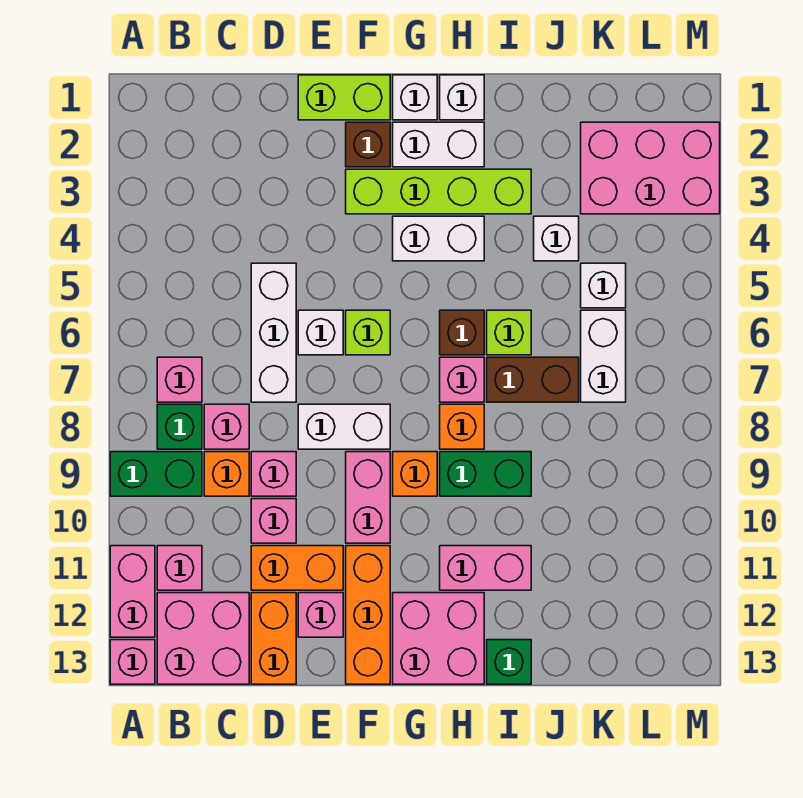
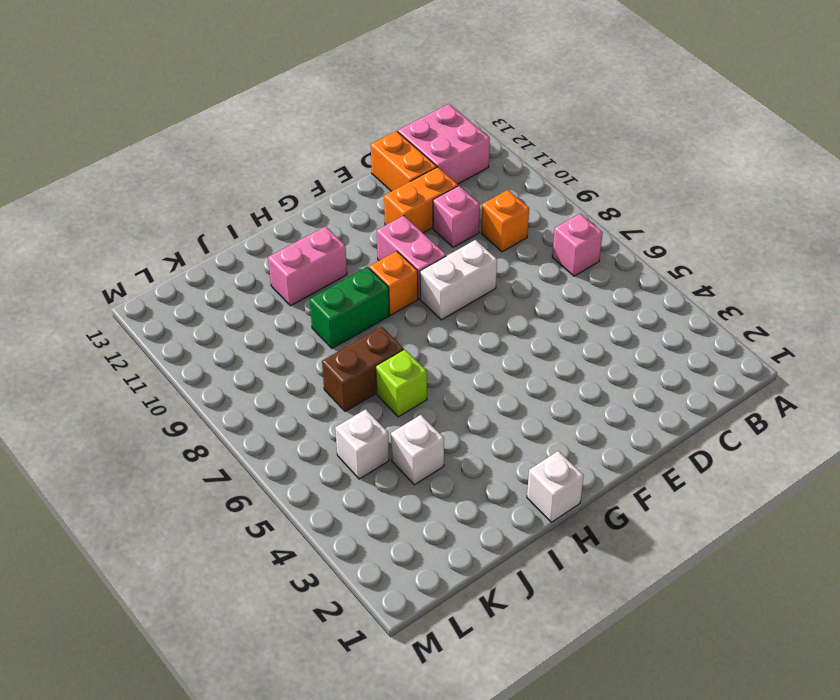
none -> green 1x2 brick [110,452,202,496]
none -> pink 1x2 brick [110,546,155,637]
none -> pink 1x1 brick [110,640,155,684]
none -> green 1x1 brick [157,404,202,449]

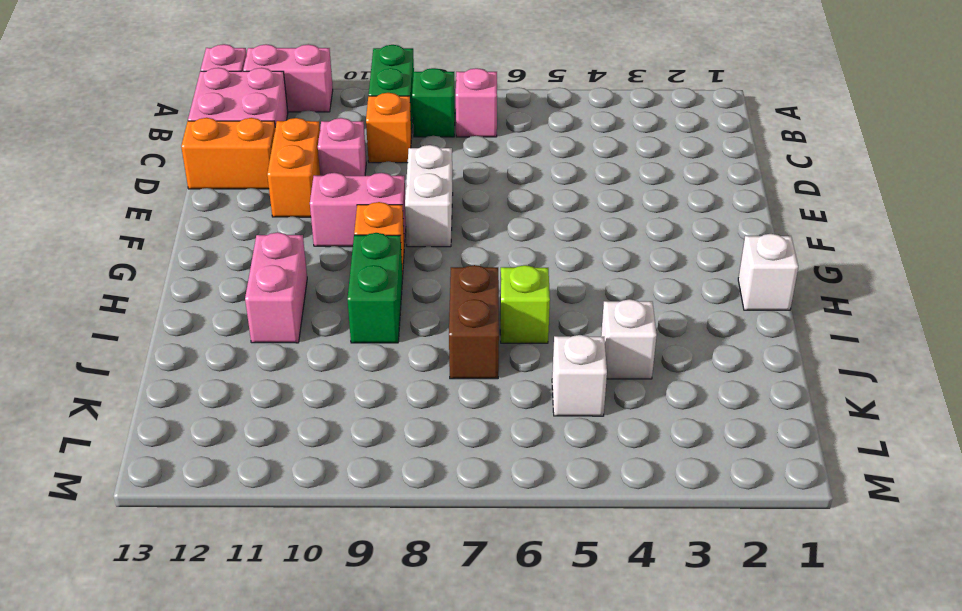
none -> pink 1x1 brick [157,546,202,590]
none -> pink 1x1 brick [204,404,249,449]
none -> white 1x3 brick [251,263,296,402]
none -> pink 1x1 brick [251,452,296,496]

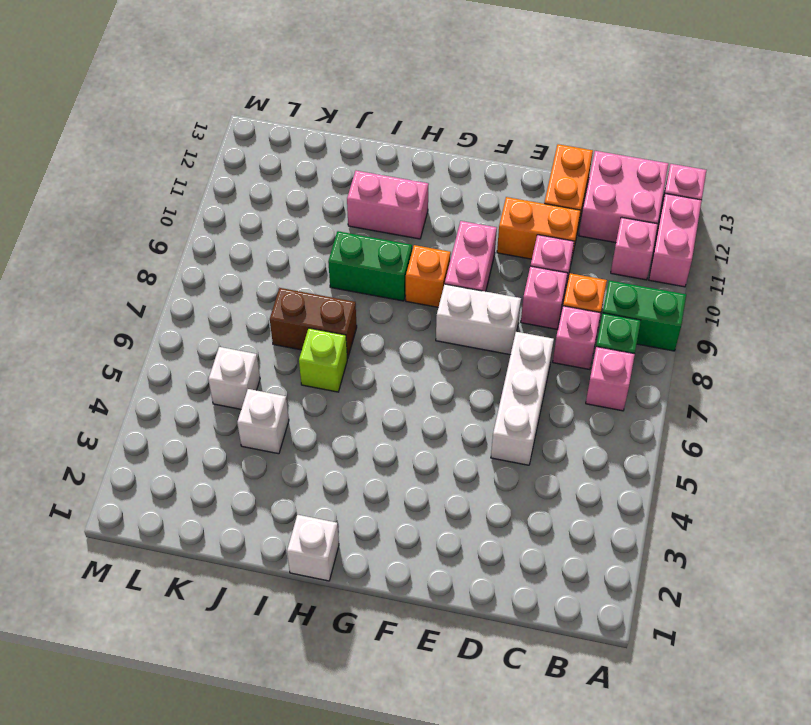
none -> lime 1x2 brick [298,75,390,120]
none -> white 1x1 brick [298,310,343,355]
none -> pink 1x1 brick [298,593,343,637]
none -> brown 1x1 brick [346,122,390,167]

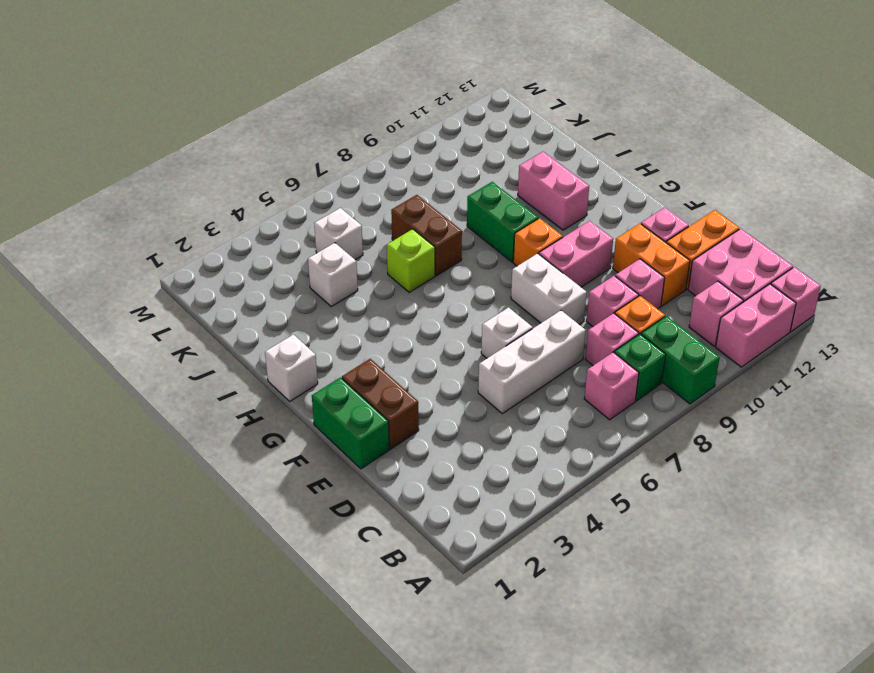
green 1x2 brick [312,377,389,469] -> lime 1x2 brick [298,75,390,120]
brown 1x2 brick [342,359,419,449] -> brown 1x1 brick [346,122,390,167]
none -> lime 1x4 brick [346,169,531,214]
none -> lime 1x1 brick [346,310,390,355]
none -> orange 1x3 brick [346,546,390,684]
none -> white 1x1 brick [393,75,437,120]

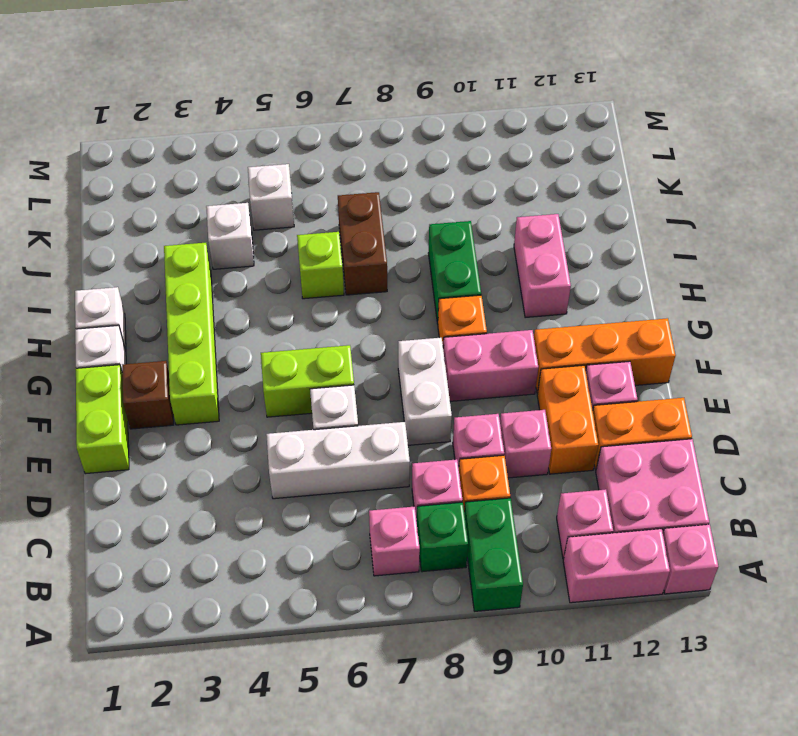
lime 1x2 brick [261,345,354,417] -> lime 1x1 brick [346,310,390,355]
none -> white 1x2 brick [393,122,484,167]
none -> white 1x2 brick [393,216,484,261]
none -> pink 2x2 brick [393,593,484,684]
none -> brown 1x1 brick [440,310,484,355]

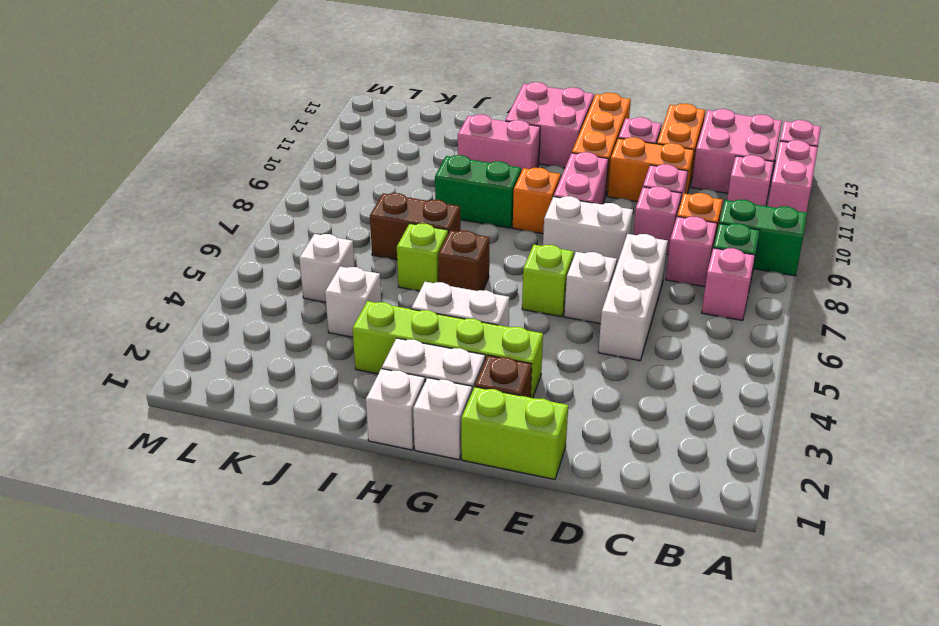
none -> pink 1x1 brick [440,357,484,402]
none -> orange 1x1 brick [440,404,484,449]
none -> green 1x1 brick [487,640,531,684]
none -> pink 2x3 brick [581,122,720,214]

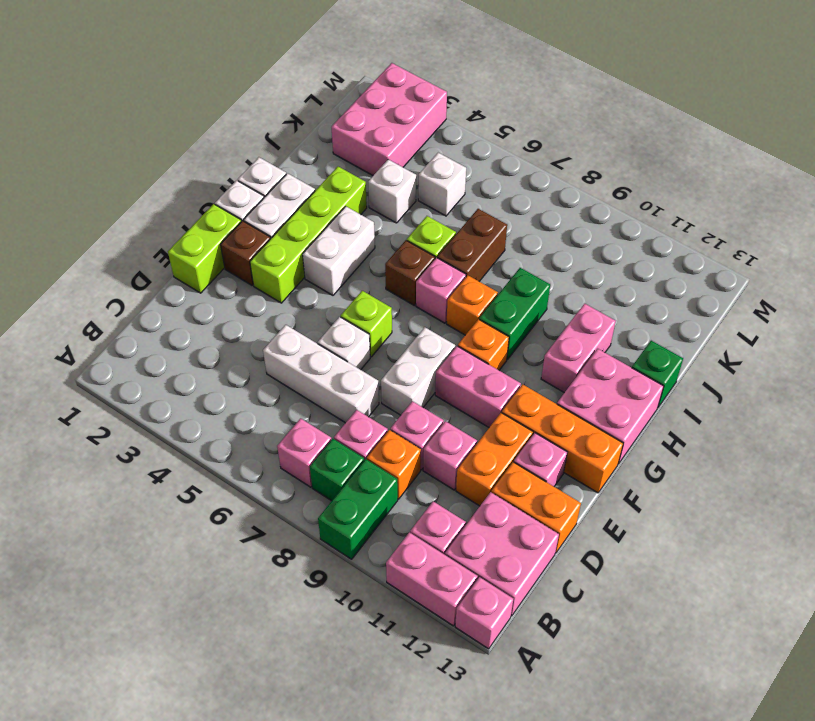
none -> white 1x2 brick [581,310,626,402]

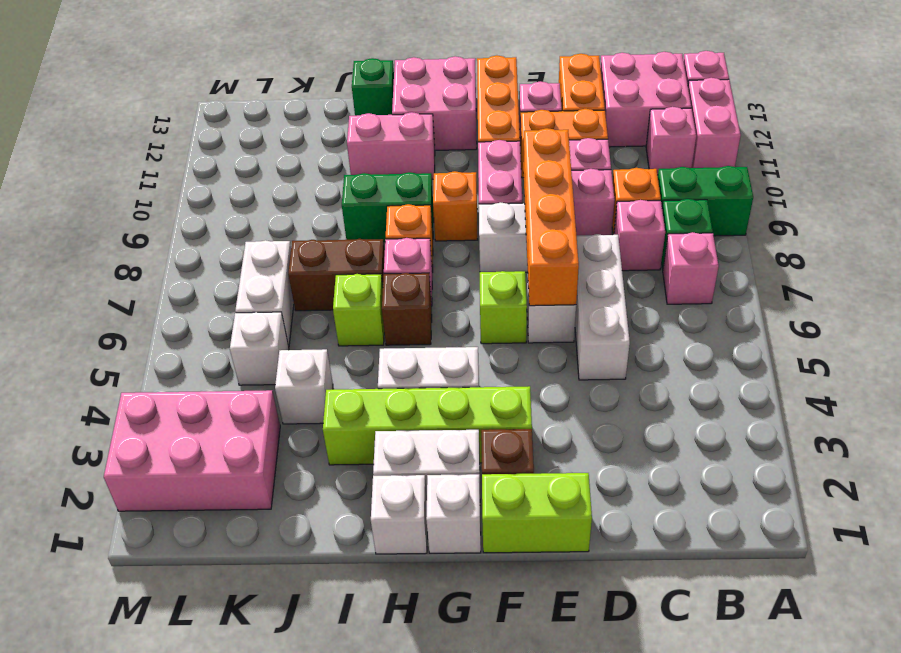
orange 1x4 brick [523,128,579,306] -> none

